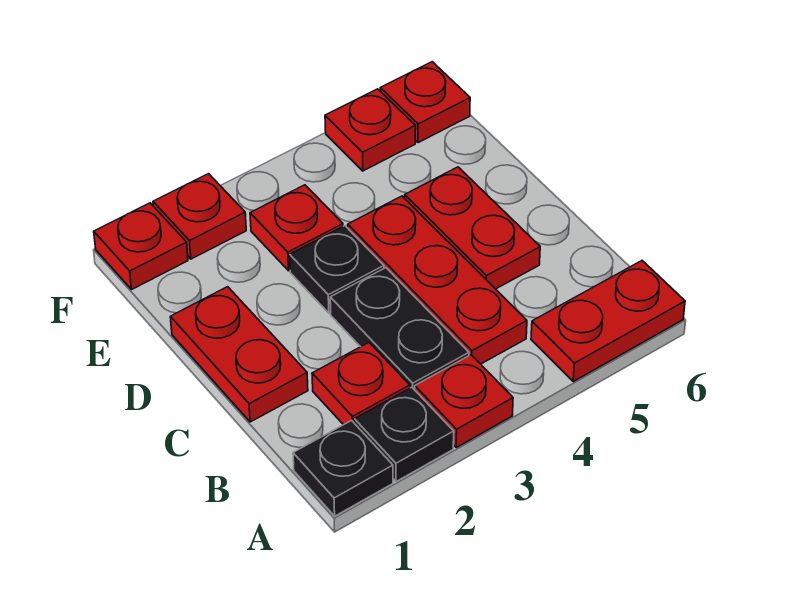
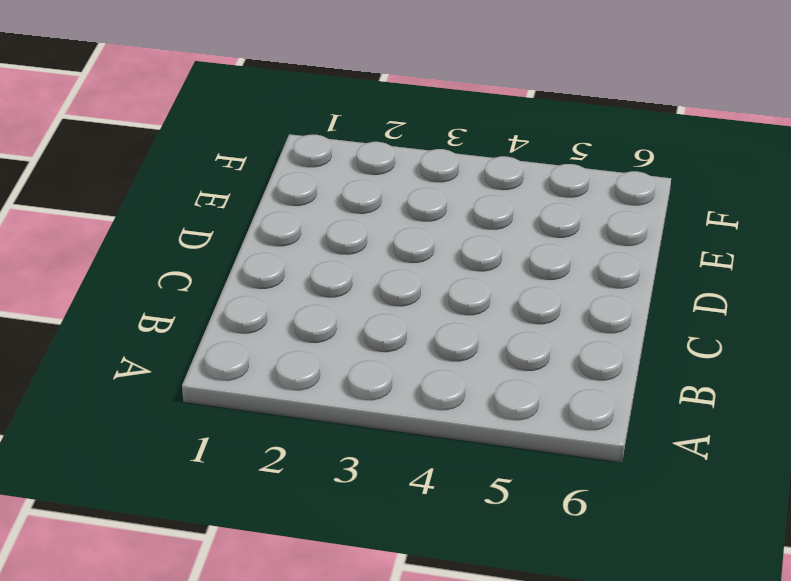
none -> black 1x1 plate [293,421,393,516]
none -> black 1x1 plate [355,387,454,482]
none -> red 1x1 plate [415,355,513,447]

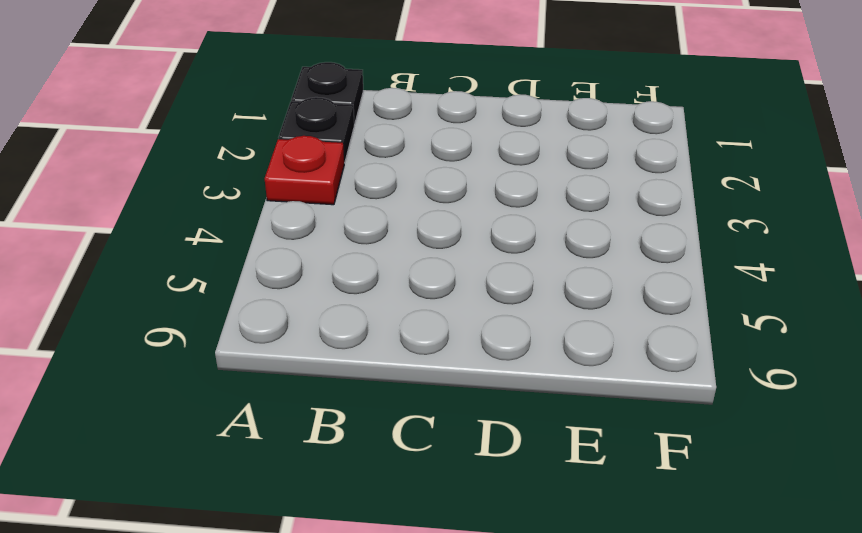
none -> red 1x2 plate [531,261,685,381]
none -> red 1x1 plate [312,343,410,425]
none -> black 1x2 plate [330,268,469,390]

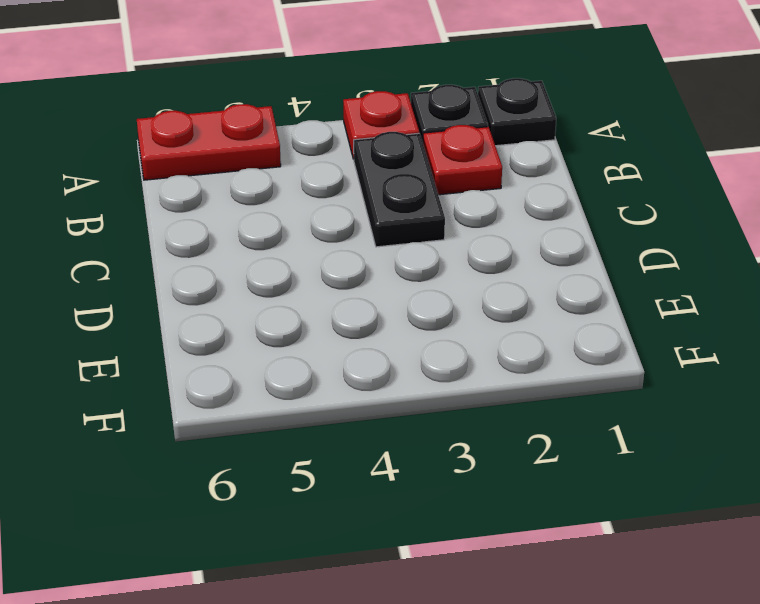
none -> red 1x3 plate [348,196,527,364]
none -> red 1x2 plate [170,287,308,422]
none -> red 1x2 plate [405,167,540,289]

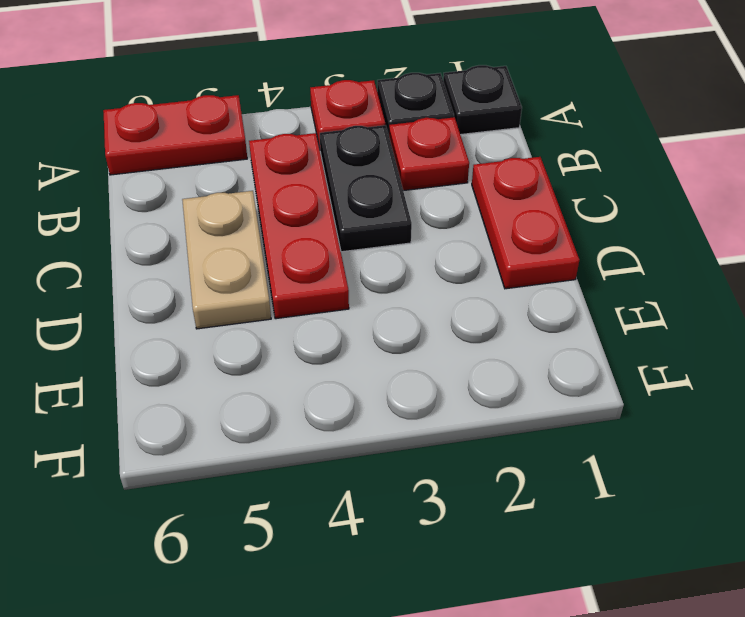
tan 1x2 plate [182,191,271,329] -> red 1x2 plate [405,167,540,289]
none -> black 1x1 plate [290,226,384,313]
none -> red 1x1 plate [250,185,343,271]
none -> red 1x1 plate [94,203,188,289]

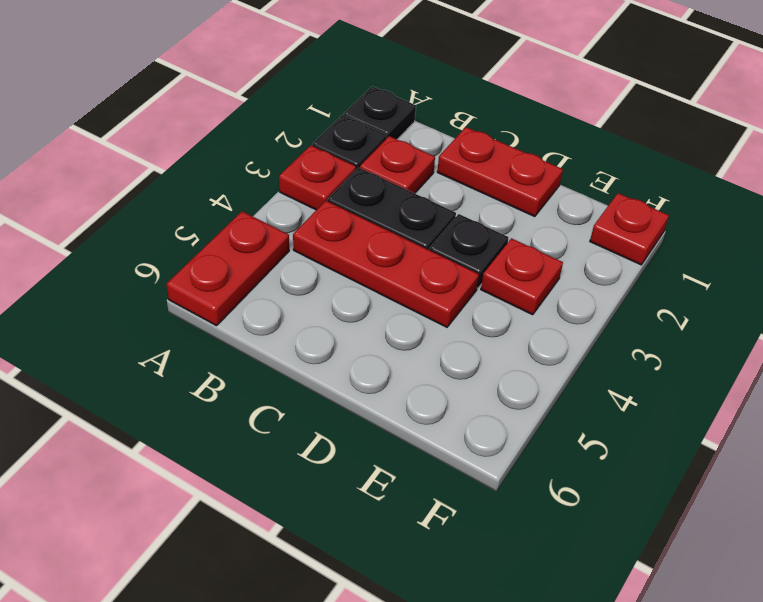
none -> red 1x2 plate [405,167,540,289]
none -> red 1x1 plate [153,174,246,259]
none -> red 1x1 plate [325,89,416,171]

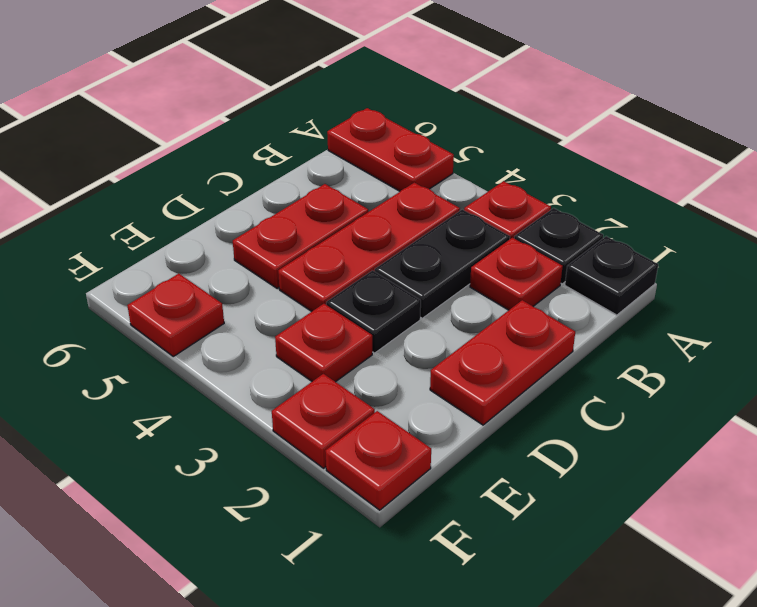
none -> red 1x1 plate [380,62,470,143]

